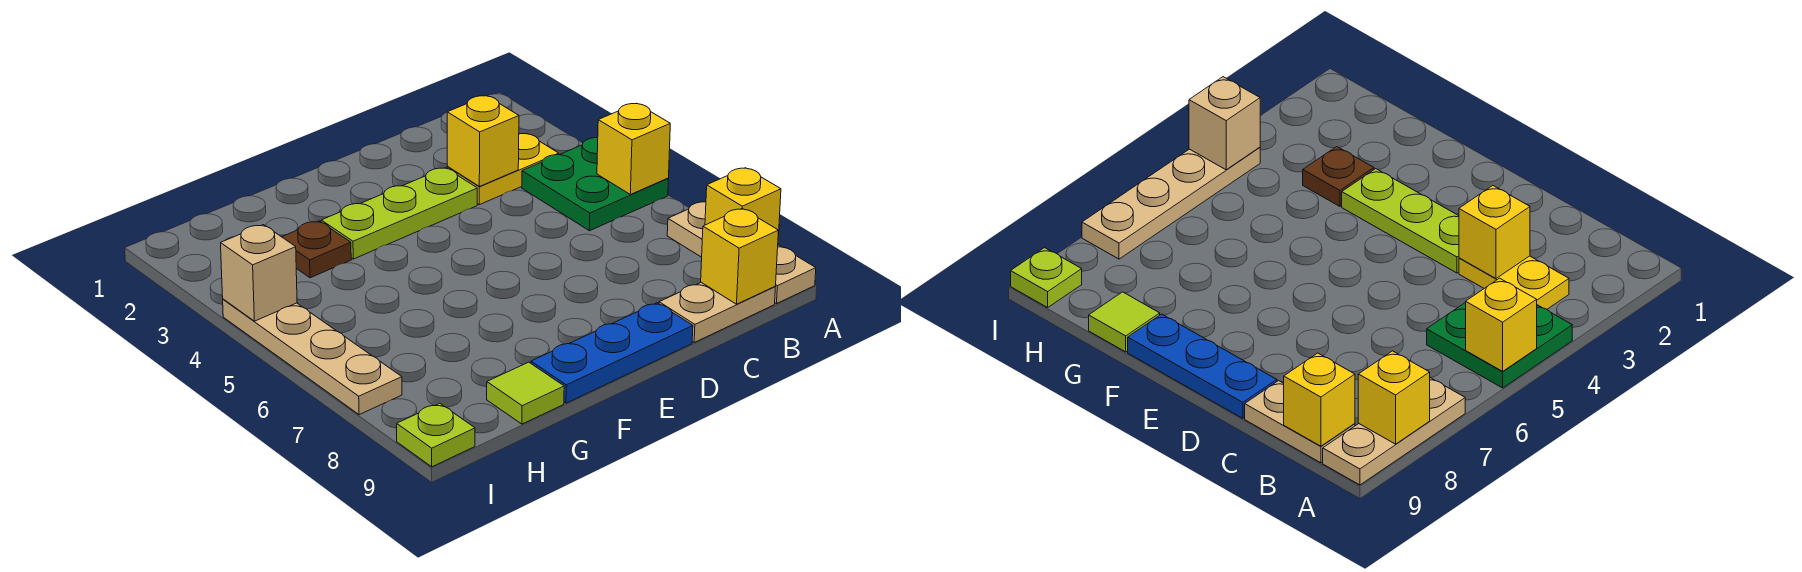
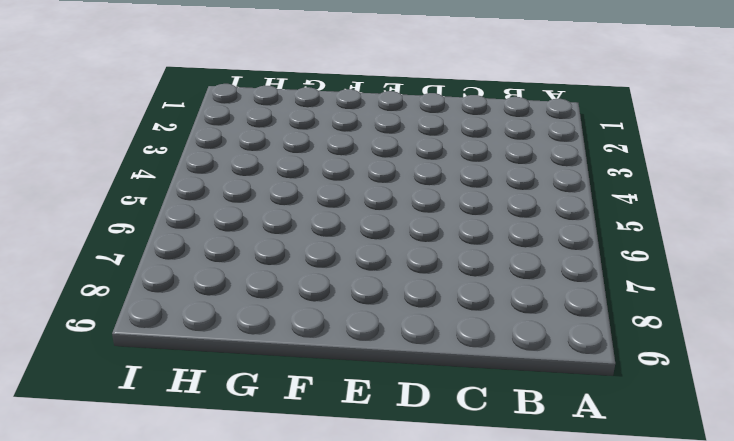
none -> green 2x2 plate [522,138,668,231]
none -> tan 1x3 plate [667,201,816,304]
none -> yellow 1x2 plate [447,133,559,205]

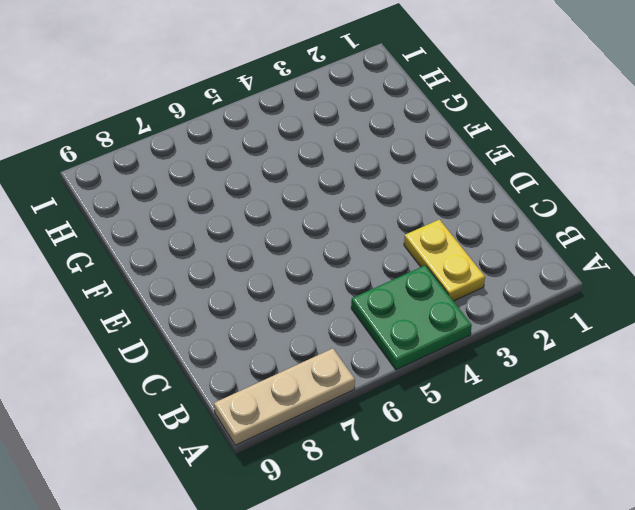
none -> tan 1x2 plate [659,282,775,342]
none -> lime 1x3 plate [321,168,477,259]
none -> blue 1x3 plate [531,303,693,403]

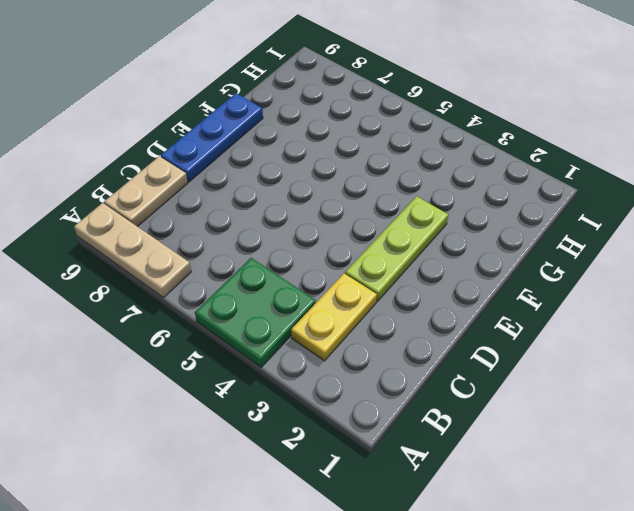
none -> brown 1x1 plate [282,221,351,278]
none -> lime 1x1 tile [487,362,564,424]
none -> tan 1x4 plate [223,299,402,415]

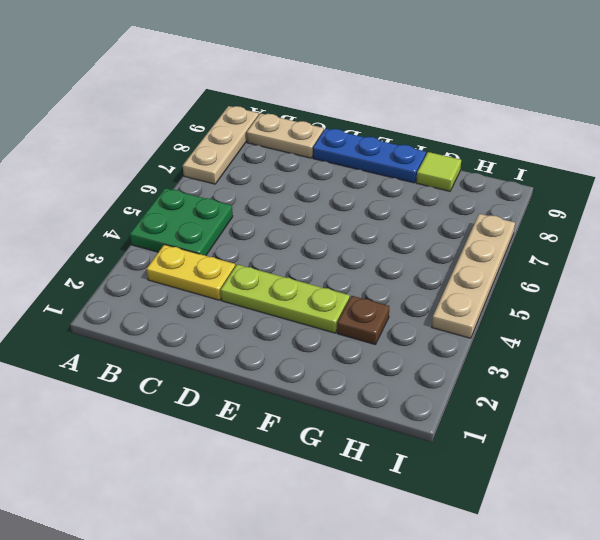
none -> lime 1x1 plate [397,403,475,467]
none -> yellow 1x1 brick [597,103,670,195]
none -> yellow 1x1 brick [705,168,781,236]

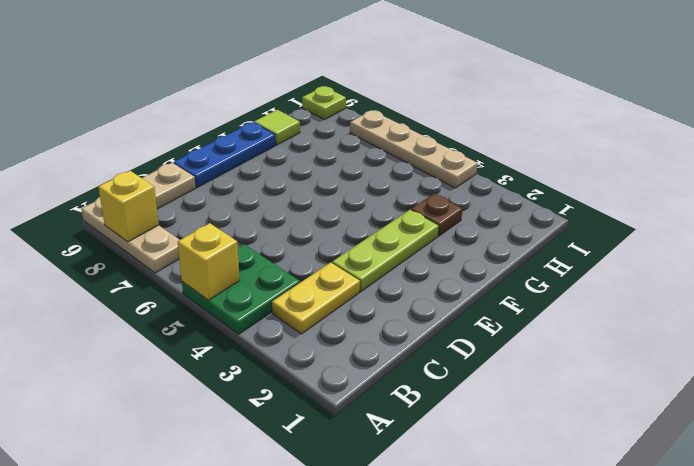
none -> yellow 1x1 brick [701,208,779,304]
none -> yellow 1x1 brick [447,96,519,186]
none -> tan 1x1 brick [221,225,297,321]

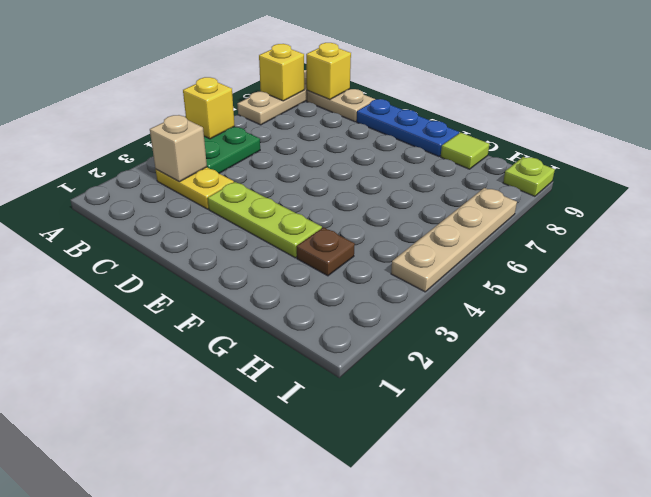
tan 1x1 brick [150,115,207,182] -> tan 1x1 brick moved to [221,225,297,321]
none -> yellow 1x1 brick [447,96,519,186]

